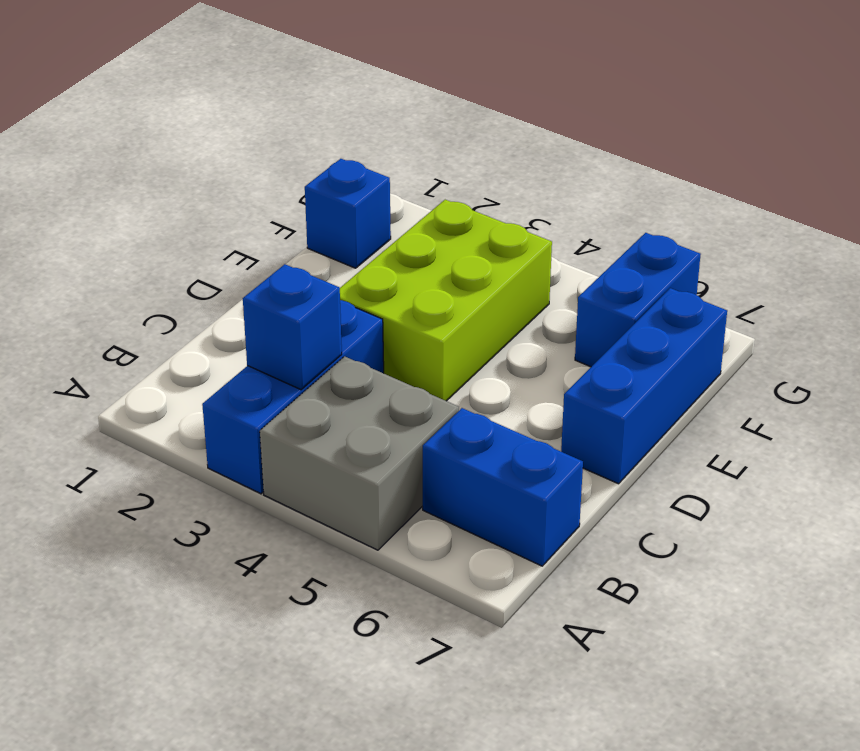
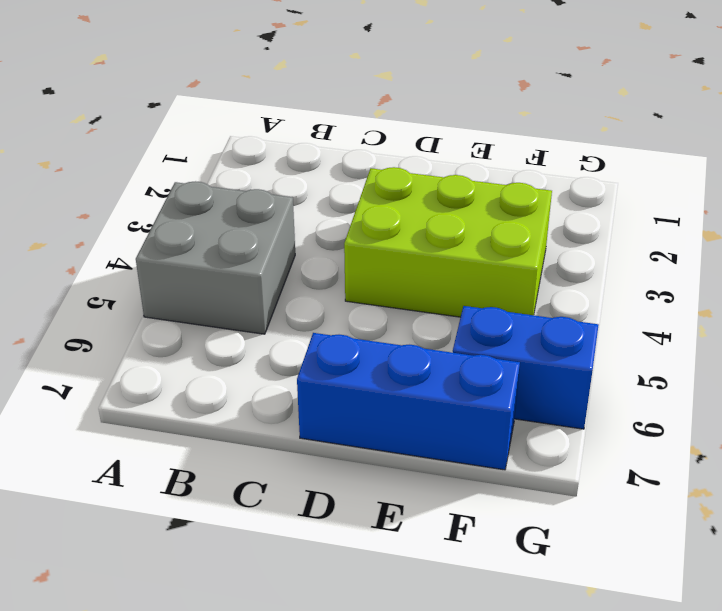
none -> blue 1x3 brick [202,300,384,494]
none -> blue 1x2 brick [423,408,583,566]

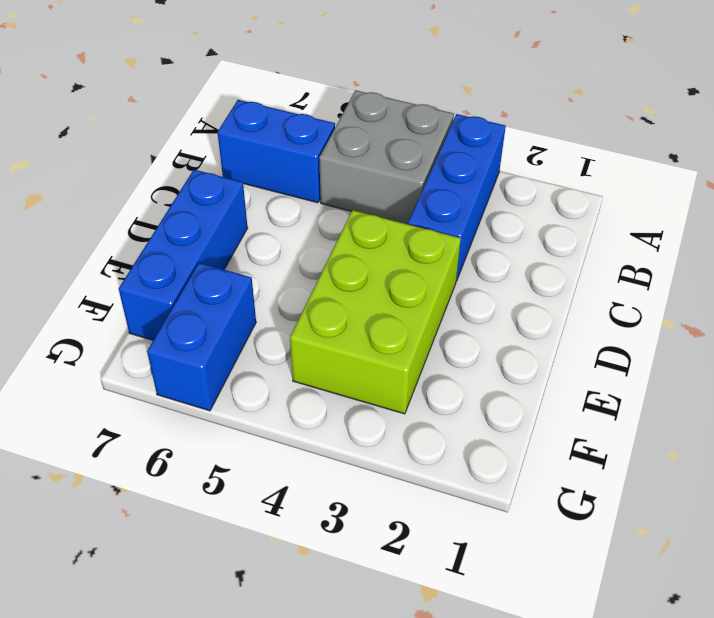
none -> blue 1x1 brick [305,159,391,268]
none -> blue 1x1 brick [243,264,342,390]

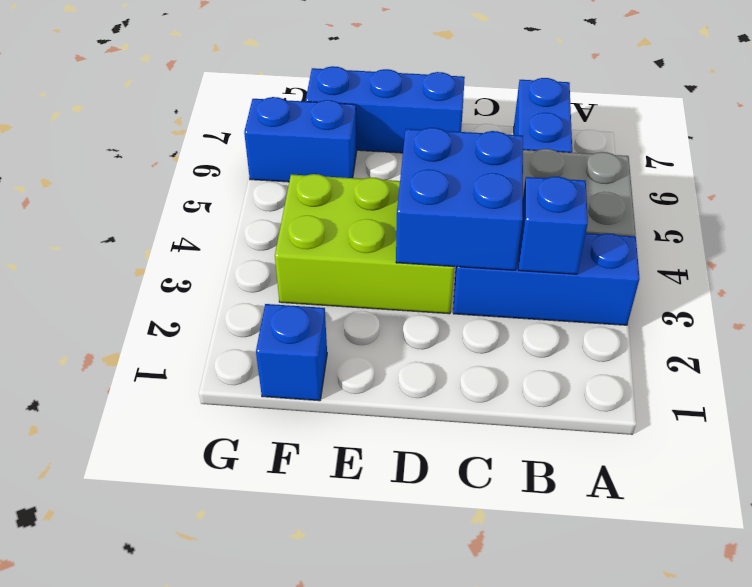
blue 2x2 brick [396,128,523,270] -> none

